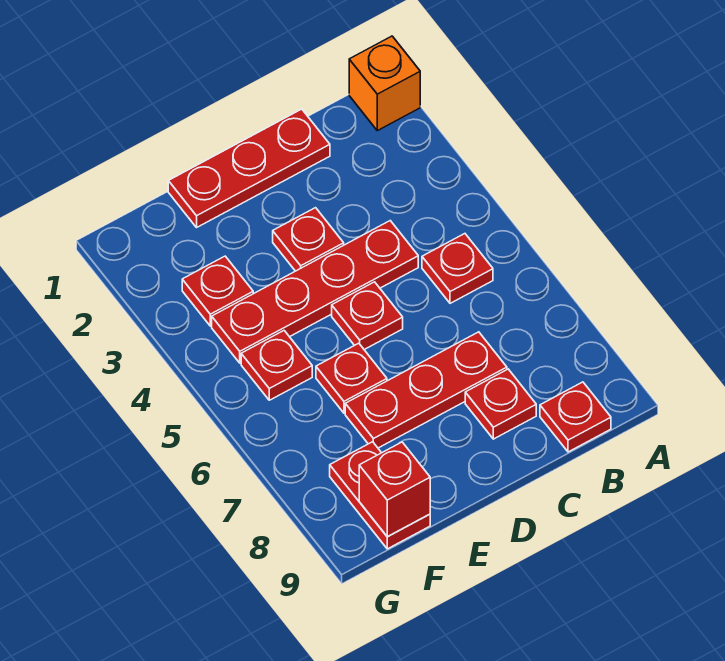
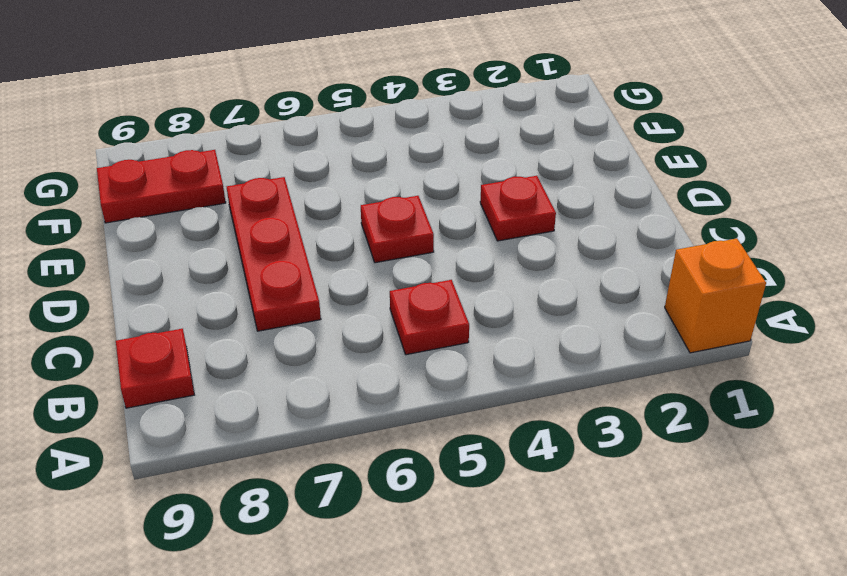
none -> red 1x3 plate [168,109,330,227]
none -> red 1x4 plate [212,221,418,363]
none -> red 1x1 plate [465,369,536,439]

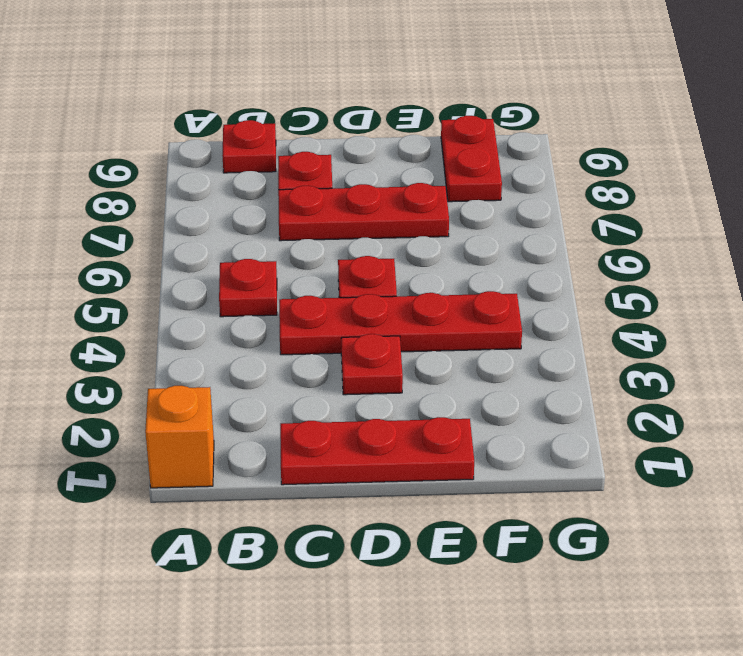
none -> red 1x1 plate [316,343,387,413]
none -> red 1x1 plate [182,256,253,326]
none -> red 1x1 plate [241,331,312,400]

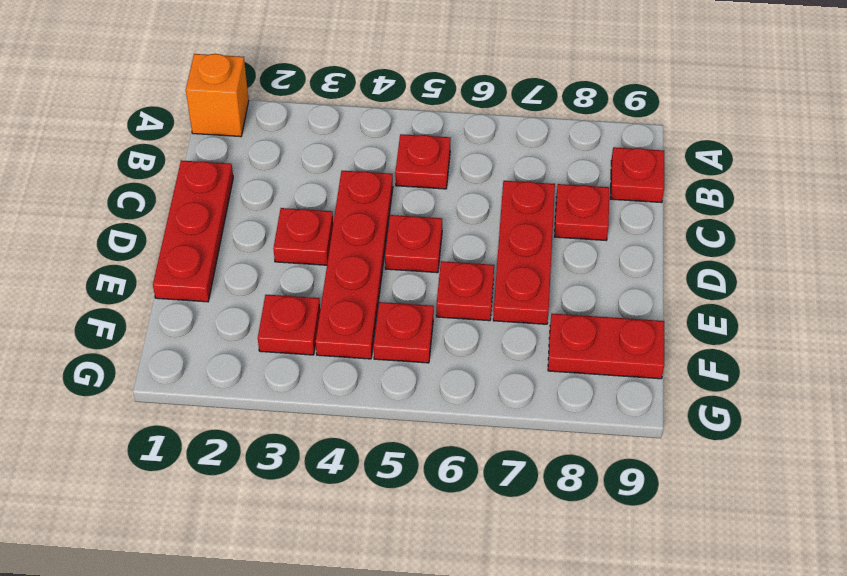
none -> red 1x1 brick [359,442,430,537]

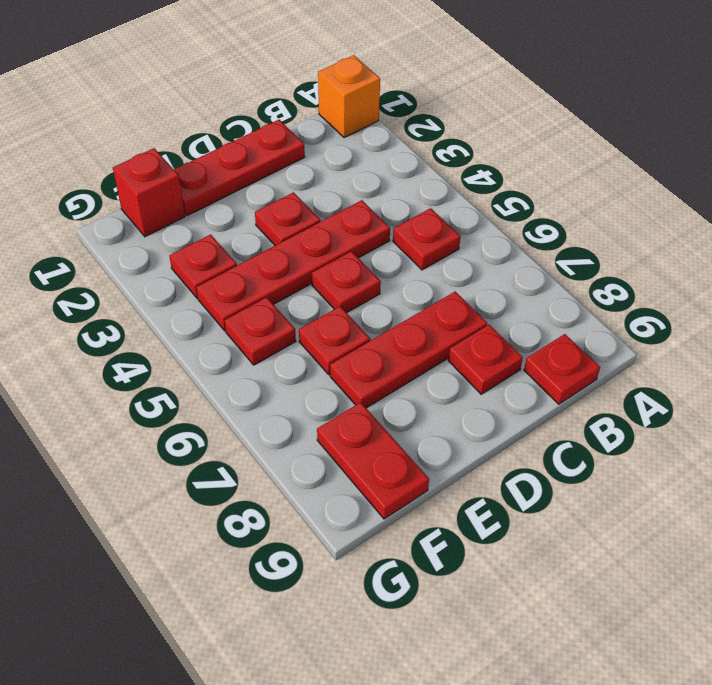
red 1x1 brick [113,148,185,237] -> red 1x1 brick moved to [359,442,430,537]

